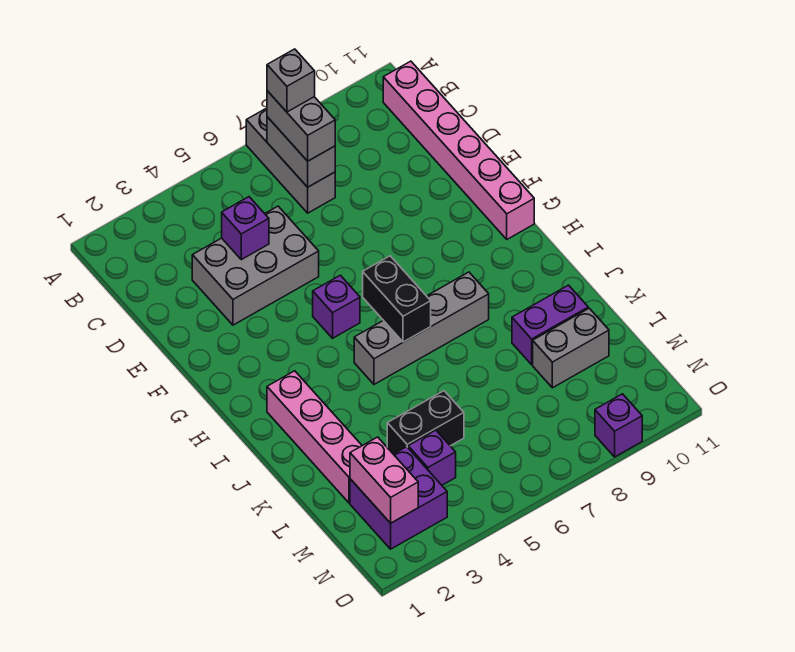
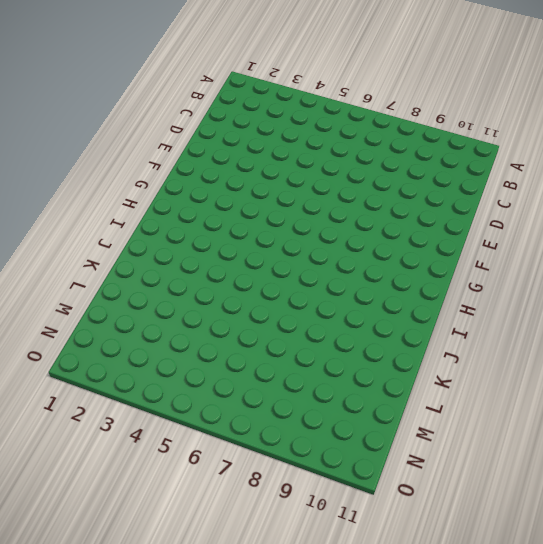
none -> grey 1x3 brick [246,108,335,213]
none -> pink 1x6 brick [383,61,534,239]
none -> grey 2x3 brick [192,206,319,325]

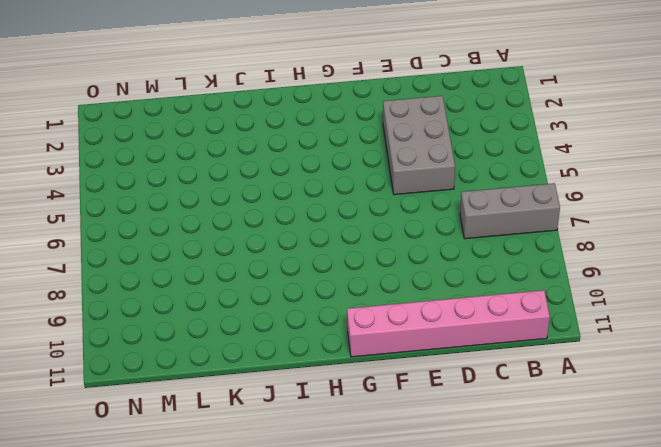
none -> purple 1x1 brick [313,275,360,338]
none -> pink 1x4 brick [267,371,362,503]
none -> grey 1x4 brick [354,272,489,384]

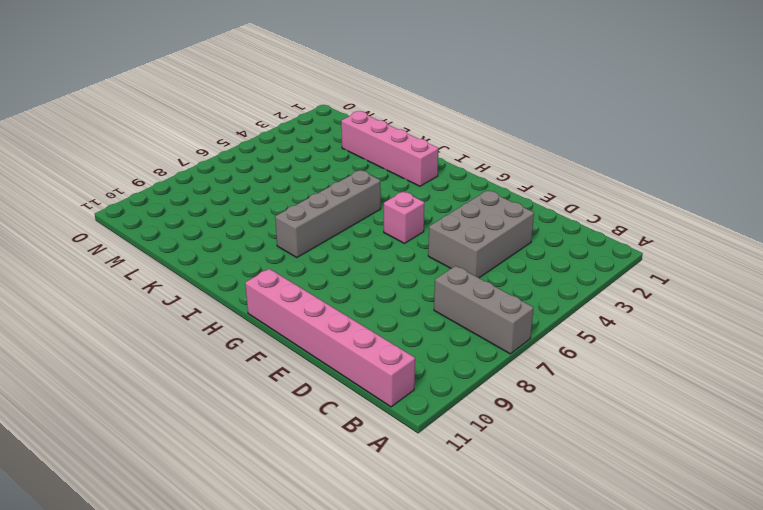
pink 1x1 brick [384,191,424,243] -> purple 1x1 brick [313,275,360,338]
none -> purple 1x2 brick [512,285,588,365]
none -> black 1x2 brick [387,391,464,454]
none -> grey 1x2 brick [533,308,609,388]

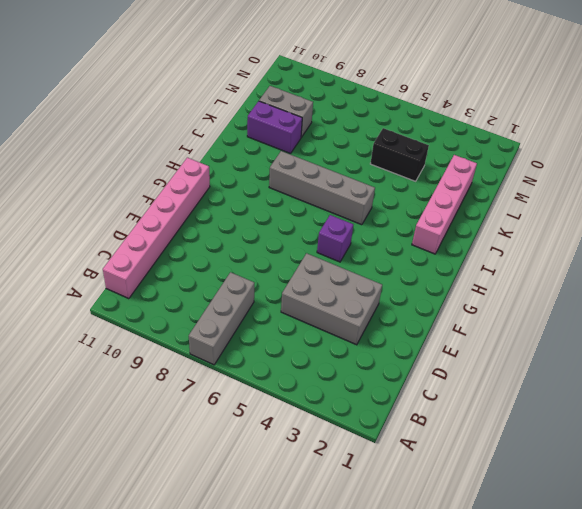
none -> purple 2x2 brick [350,447,447,549]
none -> purple 1x1 brick [408,430,456,485]
none -> purple 1x1 brick [595,394,642,457]

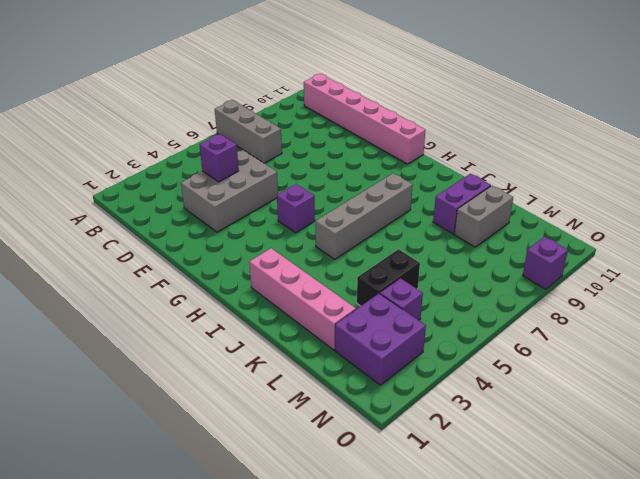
none -> grey 1x2 brick [267,117,335,187]
none -> black 1x2 brick [363,256,431,342]
none -> pink 1x2 brick [350,437,418,523]

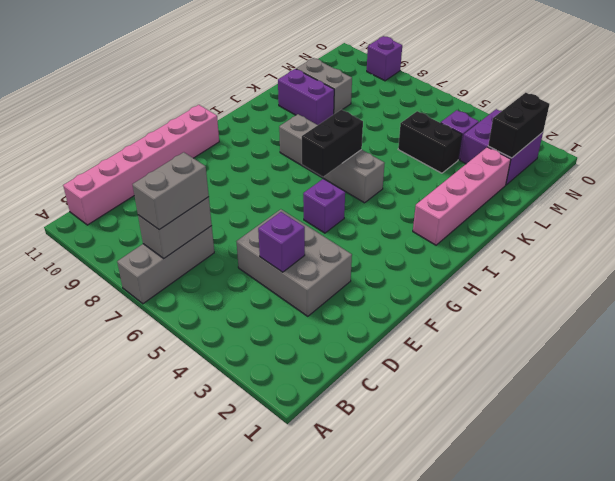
black 1x2 brick [488,93,550,158] -> pink 1x2 brick [350,437,418,523]
none -> grey 1x1 brick [267,49,315,112]

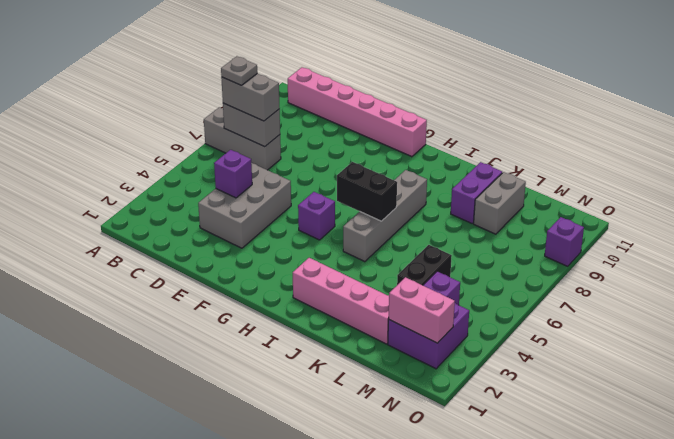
grey 1x1 plate [221,56,257,85] -> grey 1x1 brick [267,49,315,112]

